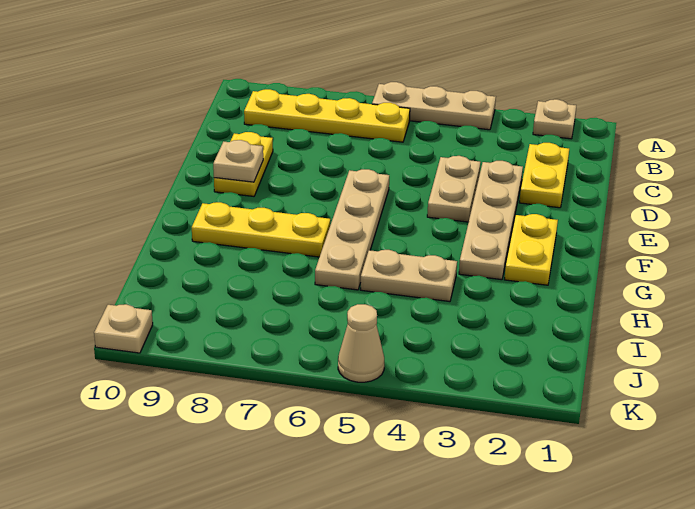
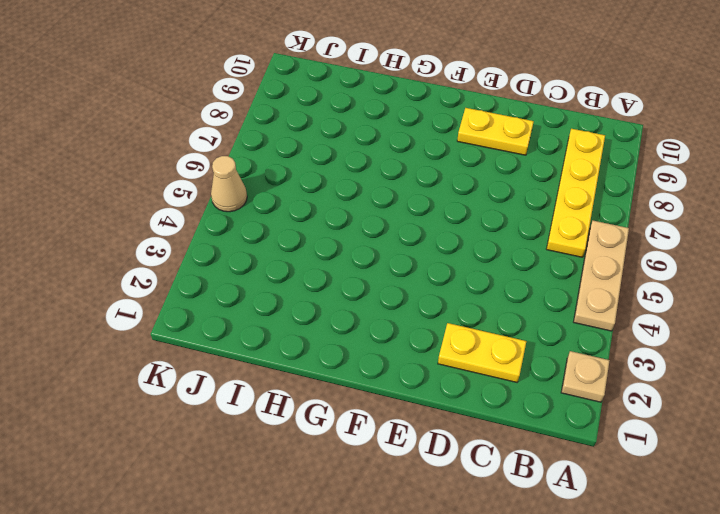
none -> tan 1x4 plate [459,161,523,280]
none -> tan 1x2 plate [427,156,481,222]
none -> tan 1x4 plate [315,169,389,290]

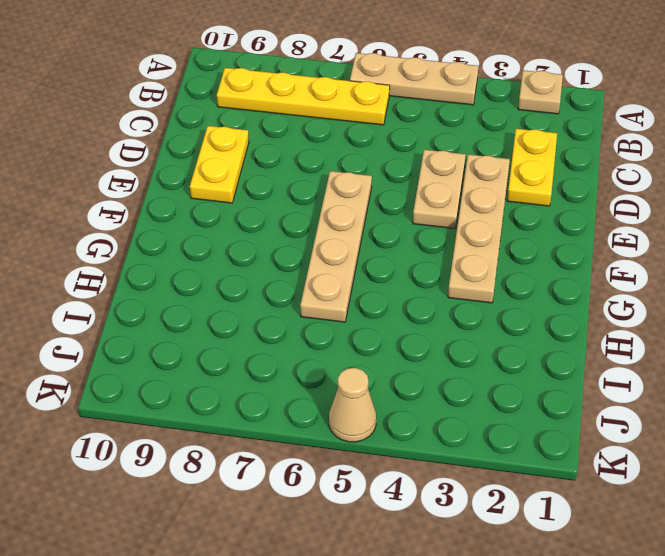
none -> yellow 1x2 plate [504,214,558,285]
none -> yellow 1x3 plate [192,202,330,257]
none -> tan 1x2 plate [360,250,457,302]

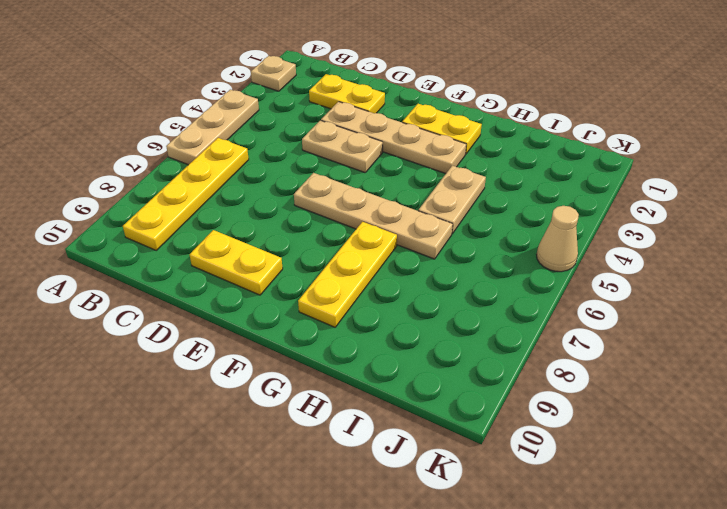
none -> tan 1x1 plate [94,304,153,353]
none -> tan 1x1 plate [213,140,263,182]

